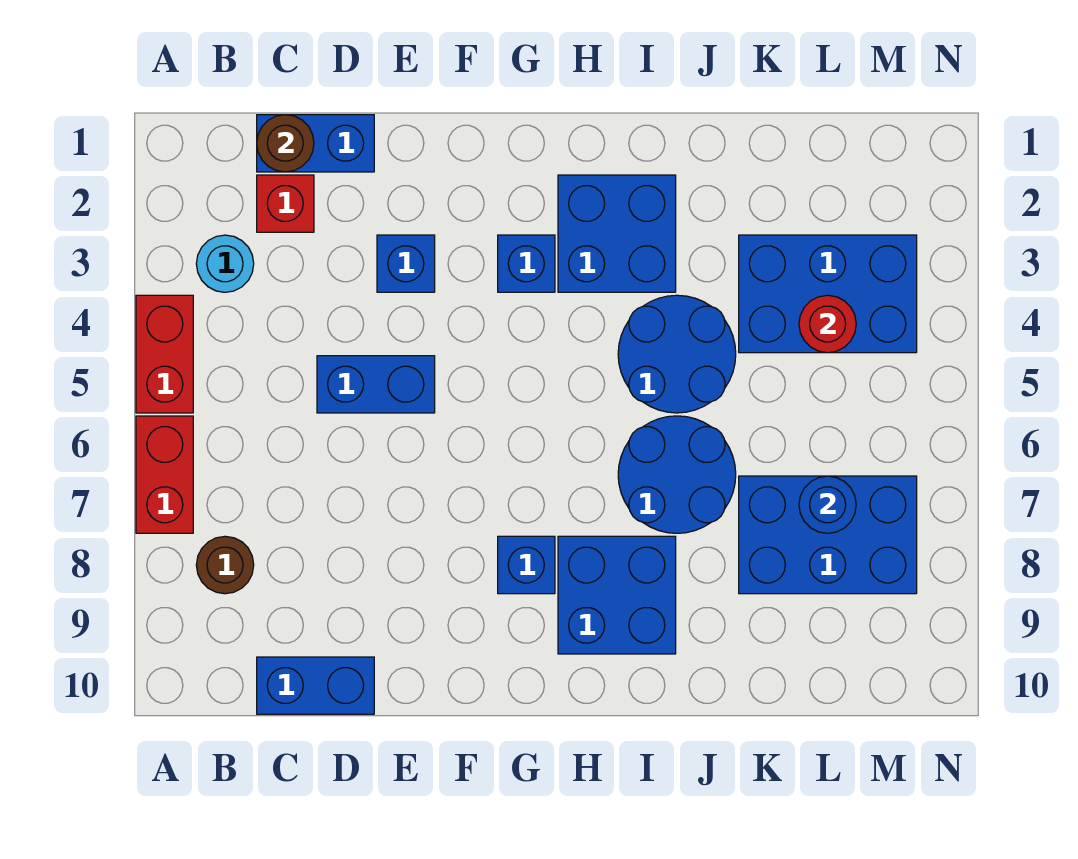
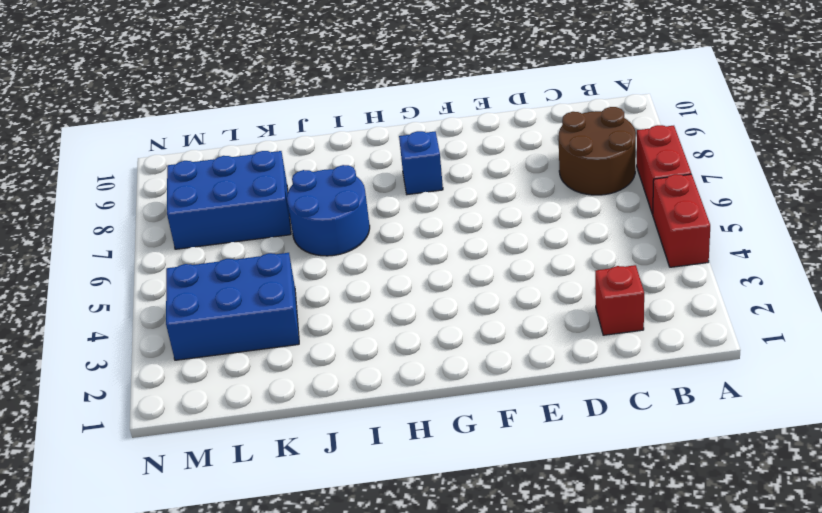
brown 2x2 round brick [558,107,636,195] -> brown 1x1 round brick [196,536,254,594]
none -> cyan 1x1 round brick [196,235,254,292]
none -> blue 1x2 brick [257,115,374,172]
none -> blue 1x2 brick [257,657,374,714]

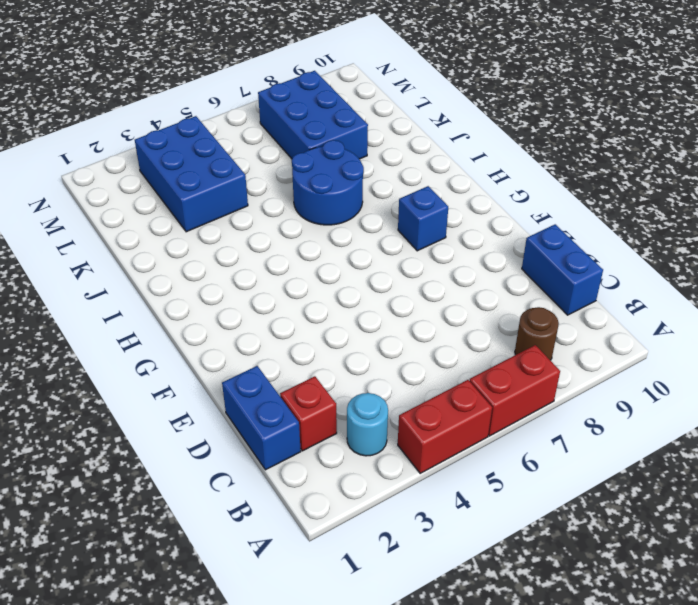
none -> blue 1x2 brick [317,356,435,413]
none -> blue 1x1 brick [377,235,435,292]
none -> blue 1x1 brick [498,235,555,292]

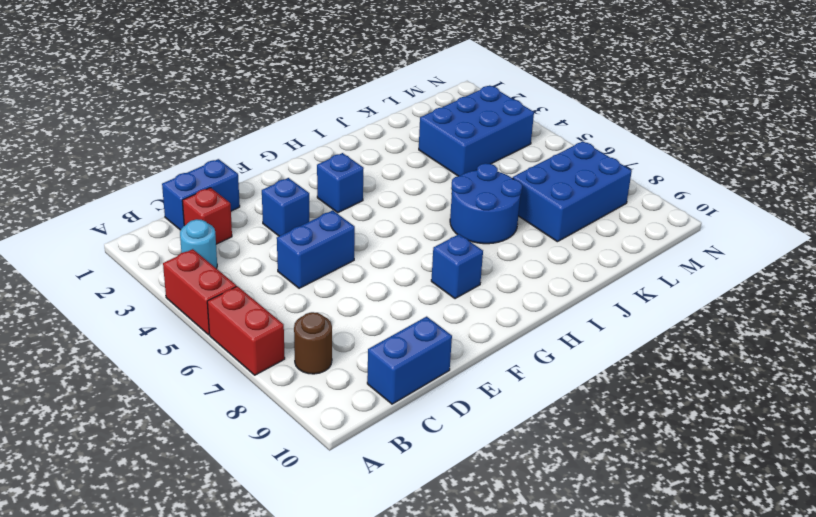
none -> blue 2x2 brick [558,175,676,292]
none -> blue 2x2 brick [558,536,676,654]
none -> blue 2x2 round brick [618,295,736,413]

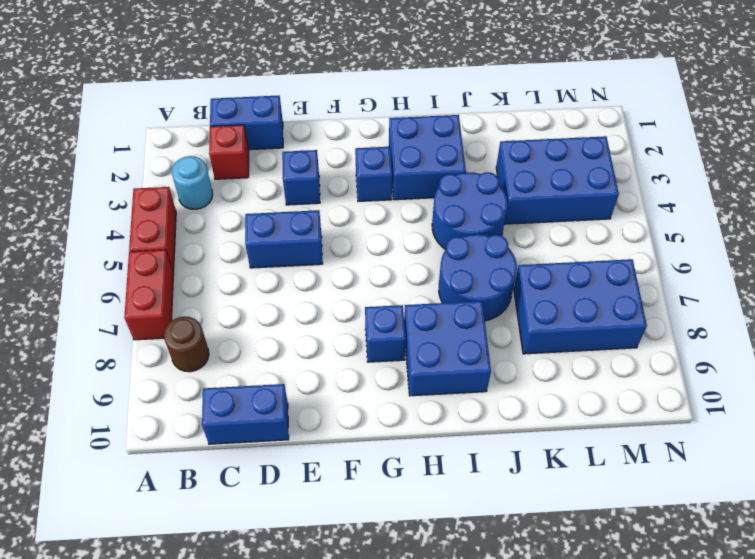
none -> brown 1x1 round brick [257,115,314,172]
none -> red 1x1 round brick [799,295,856,353]
none -> blue 1x1 round brick [799,476,856,533]

